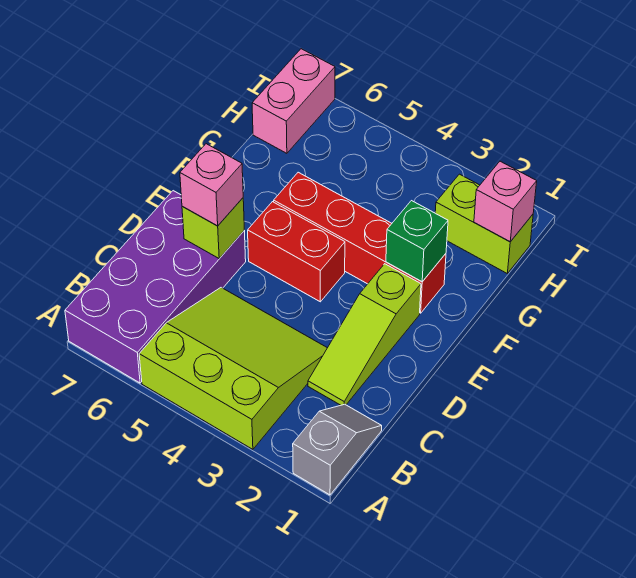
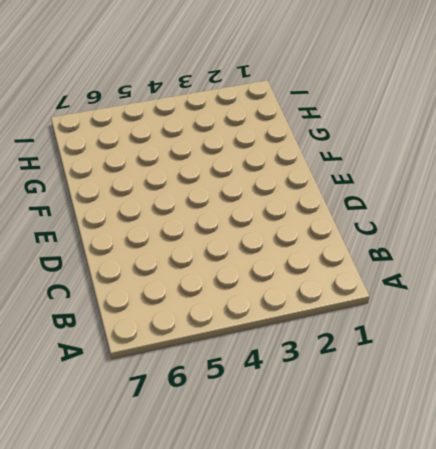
none -> grey 1x2 slope [293,404,382,495]
none -> lime 3x3 slope [139,288,327,449]
none -> purple 2x4 brick [65,191,246,383]

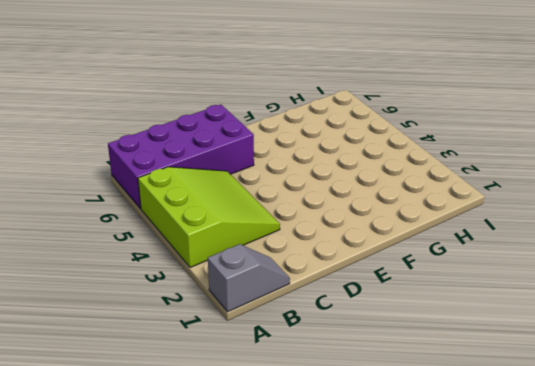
none -> lime 1x3 slope [308,264,421,405]
none -> red 1x2 brick [248,202,345,302]
none -> red 1x4 brick [274,172,446,313]

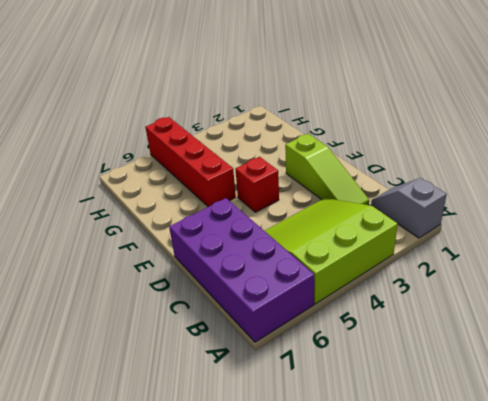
red 1x1 brick [235,157,279,212] -> red 1x2 brick [248,202,345,302]
red 1x4 brick [145,117,236,207] -> red 1x4 brick turned to [274,172,446,313]
none -> lime 1x2 brick [435,174,533,273]
none -> pink 1x2 brick [252,49,335,153]
none -> lime 1x1 brick [182,198,244,259]

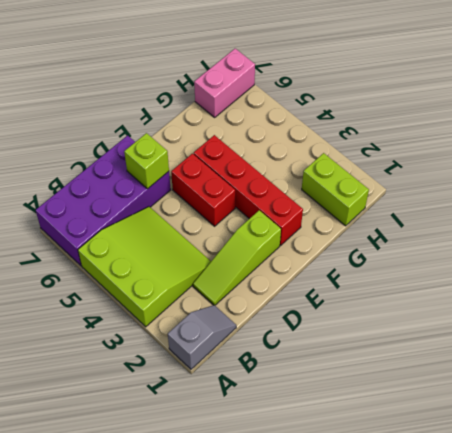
none -> green 1x1 brick [386,201,448,282]
none -> pink 1x1 brick [474,161,537,242]
none -> pink 1x1 brick [180,144,243,226]

